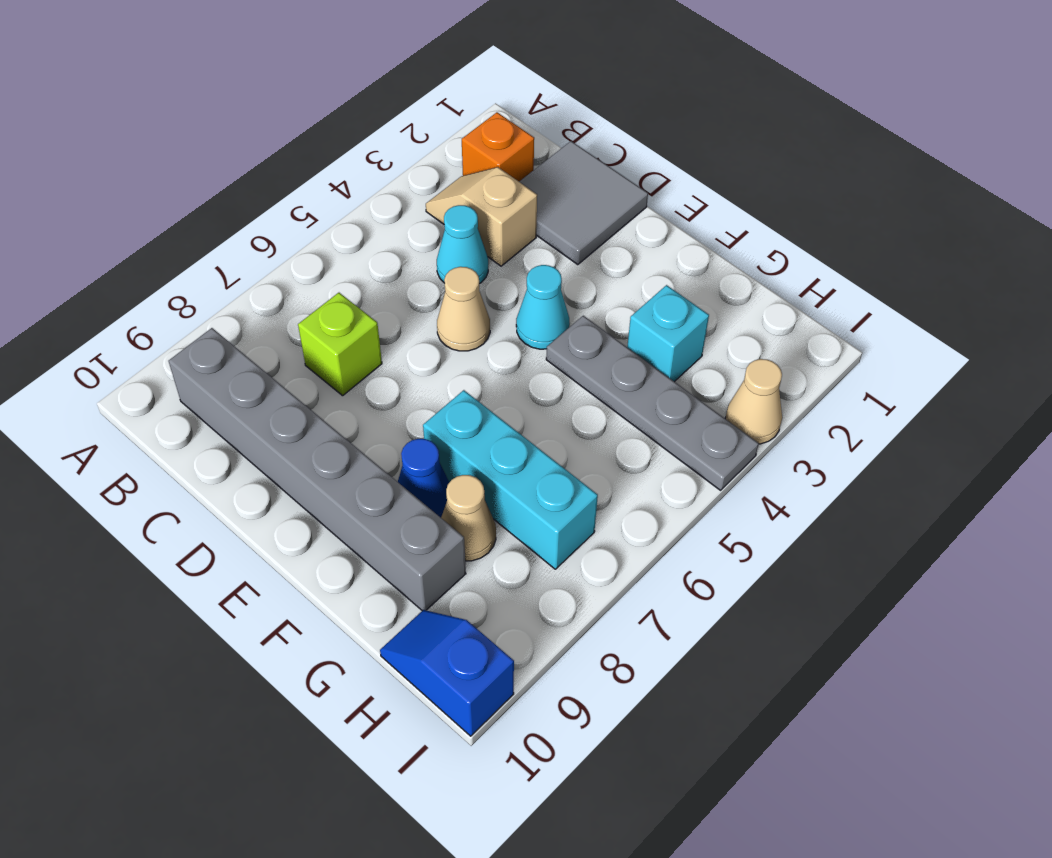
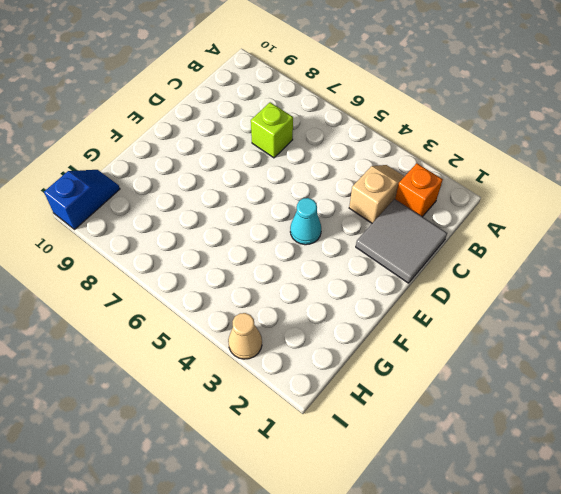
none -> grey 1x6 brick [169,328,466,611]
none -> cyan 1x1 cone [437,205,488,284]
none -> tan 1x1 cone [437,267,490,351]

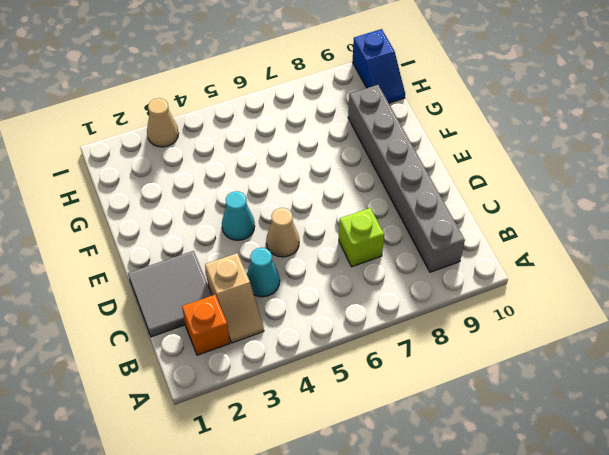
none -> grey 1x4 plate [546,316,759,490]
none -> cyan 1x3 brick [423,390,598,569]
none -> blue 1x1 cone [398,439,449,518]

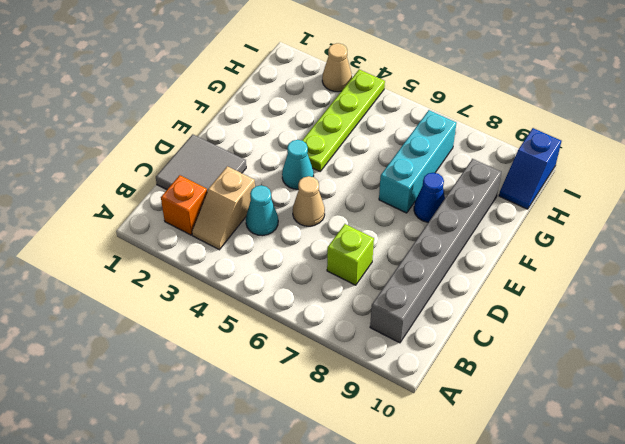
lime 1x4 plate [302,70,385,171] -> grey 1x4 plate [546,316,759,490]
none -> cyan 1x1 brick [627,285,709,382]
none -> tan 1x1 cone [441,475,496,561]

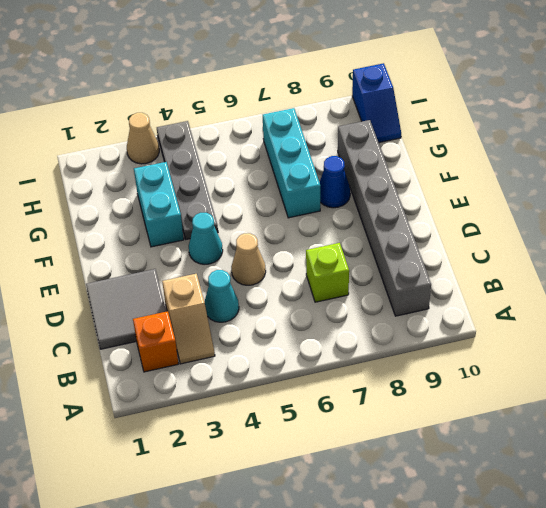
cyan 1x2 brick [134,162,184,247] -> cyan 1x1 brick [627,285,709,382]
none -> tan 1x1 cone [441,475,496,561]

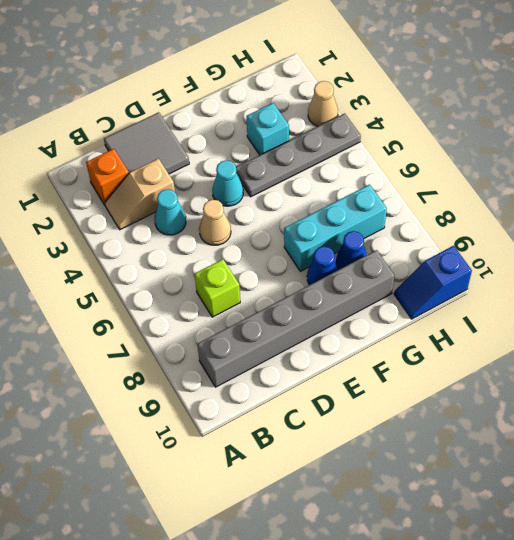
blue 1x1 cone [336,231,367,270] -> tan 1x1 cone [441,475,496,561]

